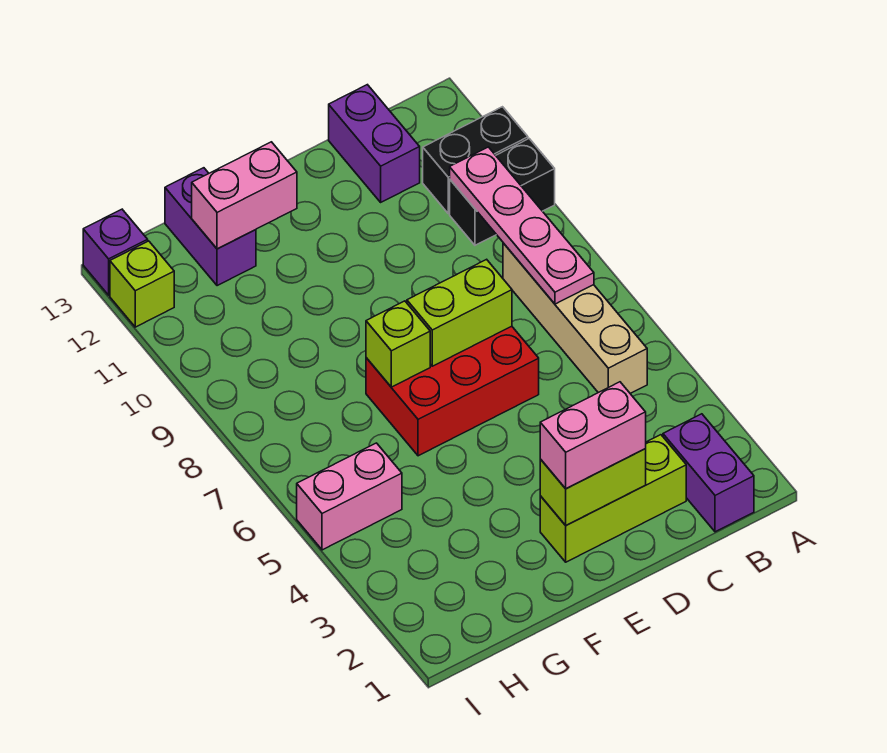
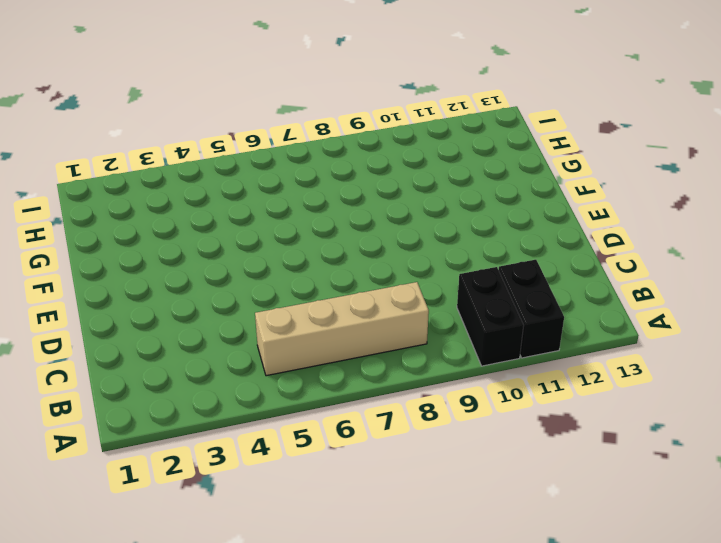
none -> purple 1x2 brick [663,414,754,532]
none -> lime 1x3 brick [540,435,686,562]
none -> purple 1x2 brick [329,85,420,202]

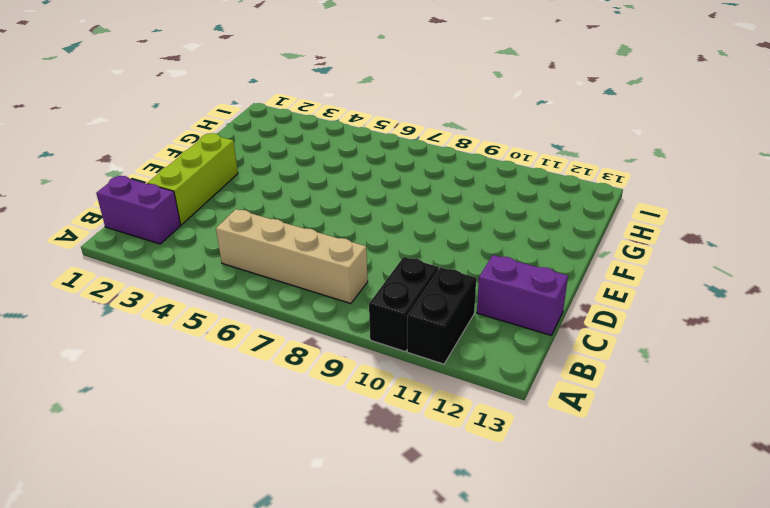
none -> red 2x3 brick [366,326,539,456]
none -> purple 1x2 brick [165,168,256,286]
none -> pink 1x2 brick [297,443,402,550]

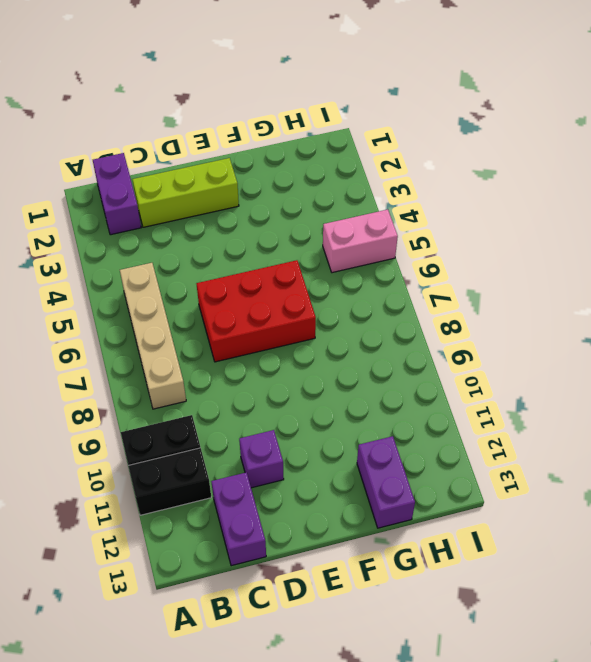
purple 1x1 brick [239,430,284,488] -> purple 1x1 brick moved to [83,209,148,295]
none -> lime 1x1 brick [110,241,174,327]
none -> pink 1x4 plate [450,147,594,304]
none -> lime 1x2 brick [540,449,646,525]

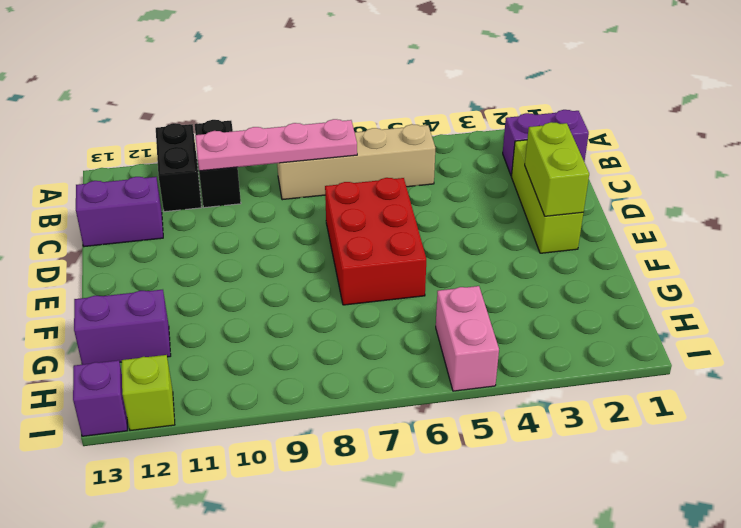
none -> lime 1x2 brick [407,259,512,366]
none -> lime 1x1 brick [366,301,430,387]
none -> pink 1x2 brick [192,142,297,249]

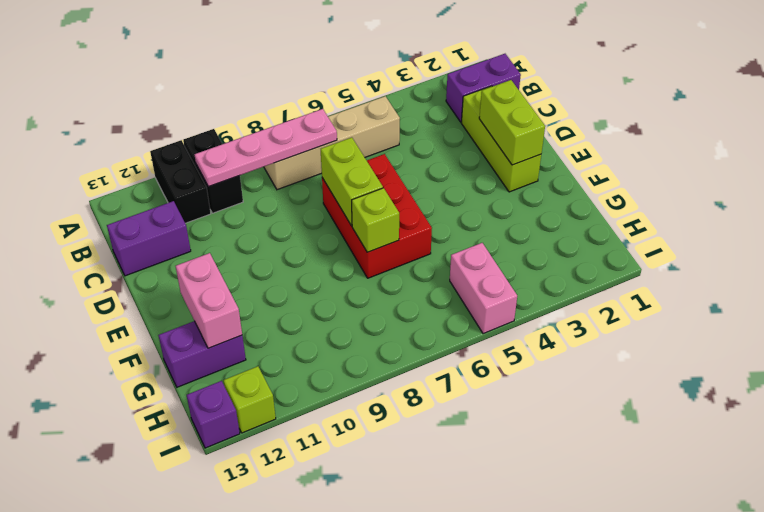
none -> pink 1x2 brick [540,382,646,489]

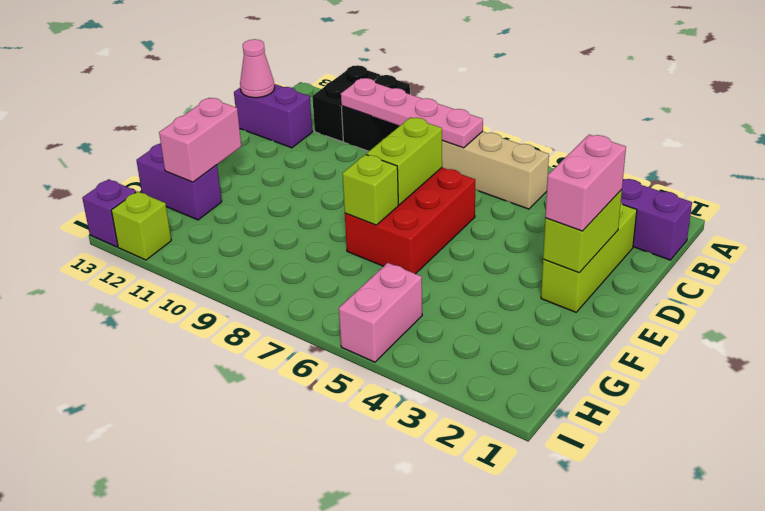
pink 1x1 cone [240,39,275,98] -> none

